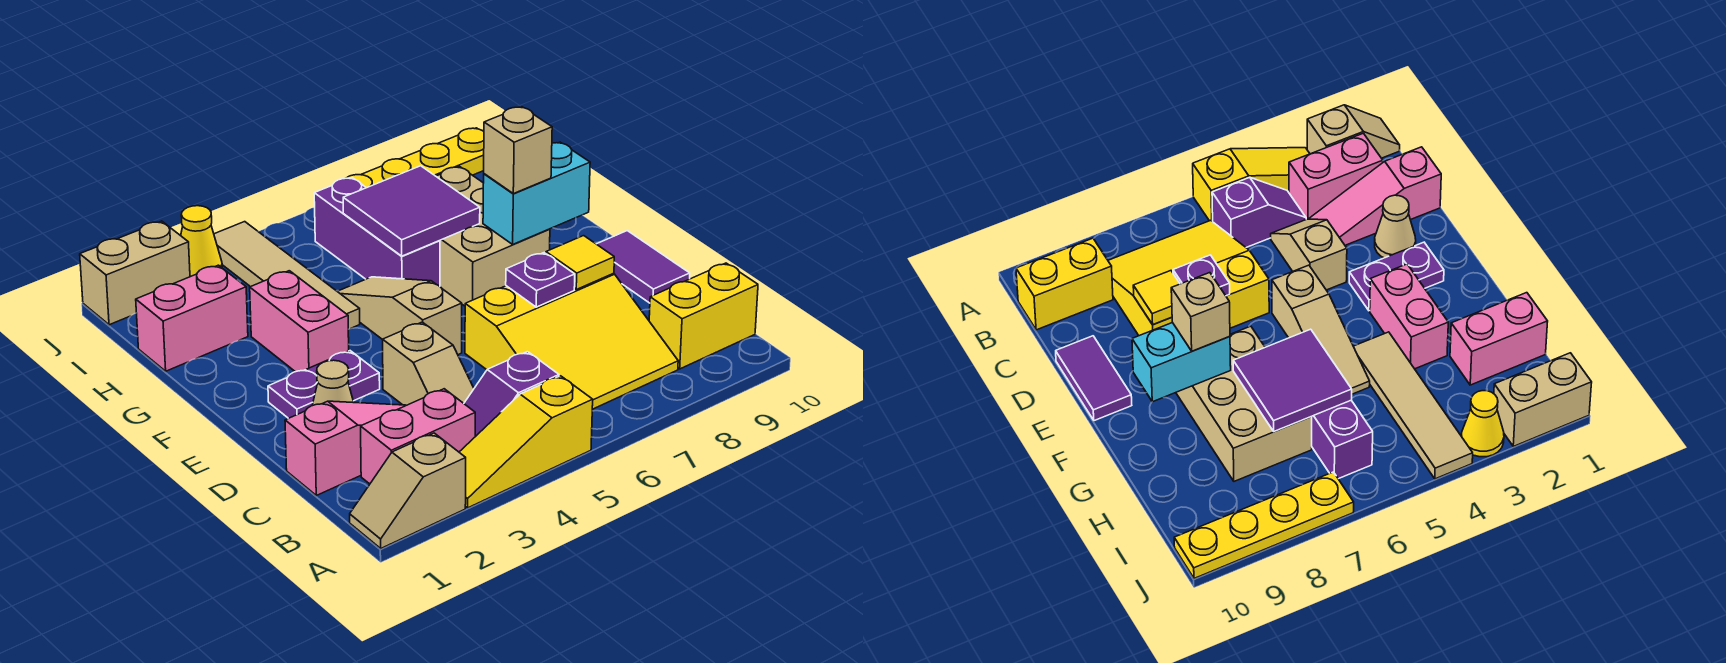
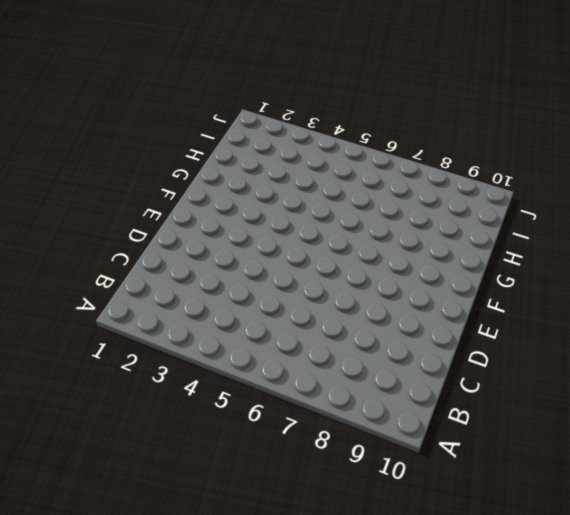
none -> tan 1x2 slope [350,433,466,548]
none -> yellow 1x3 slope [459,376,593,508]
none -> pink 1x2 brick [361,389,475,484]

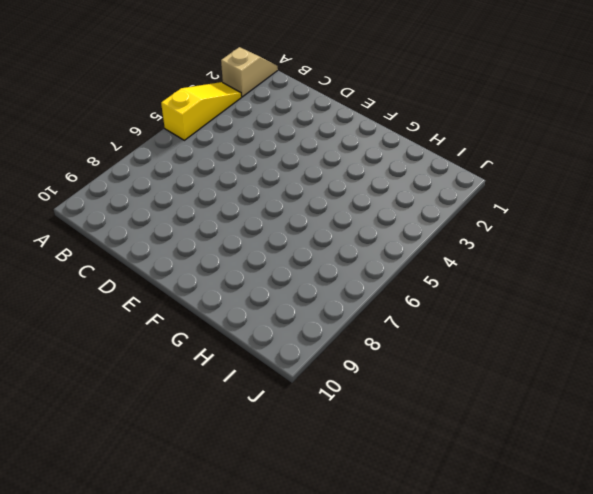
none -> pink 1x2 brick [361,389,475,484]
none -> purple 1x2 slope [464,352,559,437]
none -> yellow 3x3 slope [465,273,678,409]

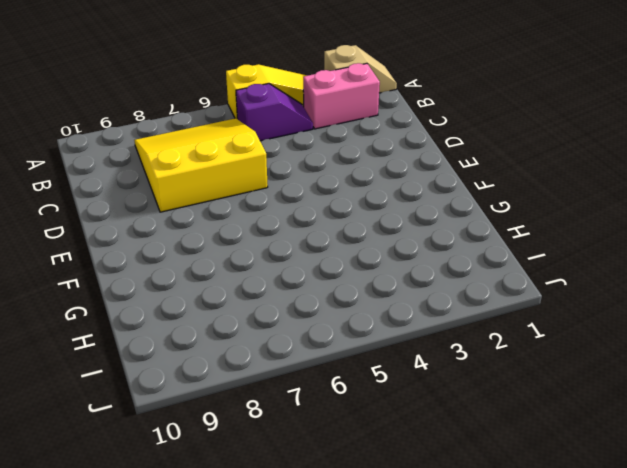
none -> yellow 1x2 brick [649,263,758,369]
none -> pink 1x3 slope [285,401,406,495]
none -> tan 1x2 slope [383,322,474,405]

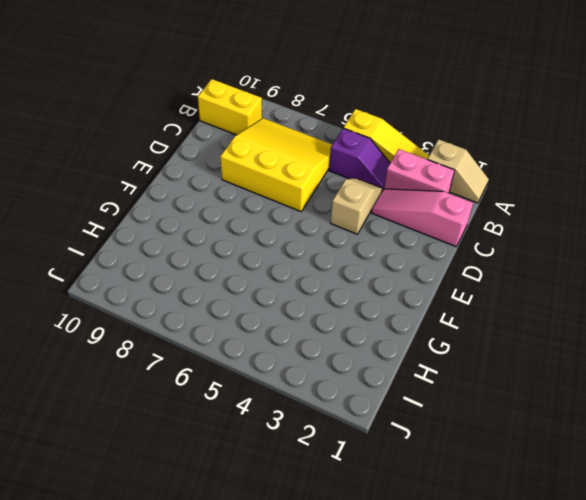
none -> tan 1x1 cone [312,360,354,406]
none -> purple 1x2 tile [597,231,690,303]
none -> purple 1x2 plate [268,351,380,418]

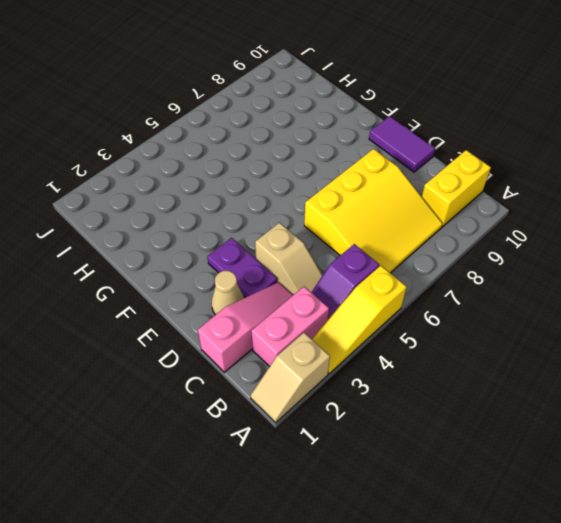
purple 1x2 plate [207,238,277,298] -> purple 1x2 plate turned to [268,351,380,418]
none -> tan 1x3 slope [337,277,462,355]
none -> pink 1x2 brick [250,271,349,372]
none -> tan 2x3 brick [436,167,550,306]

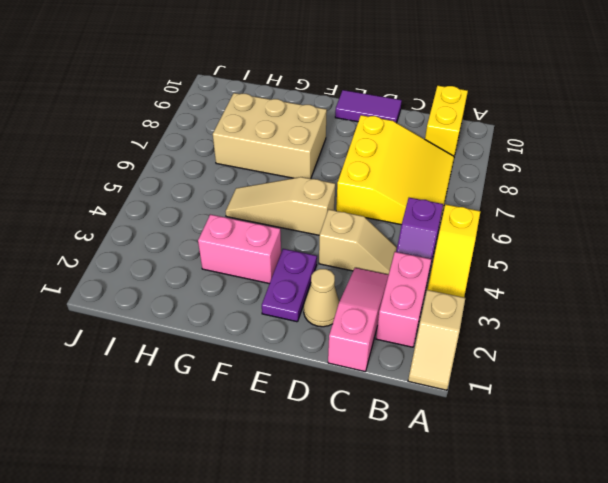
none -> tan 1x4 tile [214,222,360,329]
none -> purple 1x3 brick [314,178,440,286]
none -> pink 1x2 brick [136,265,248,371]

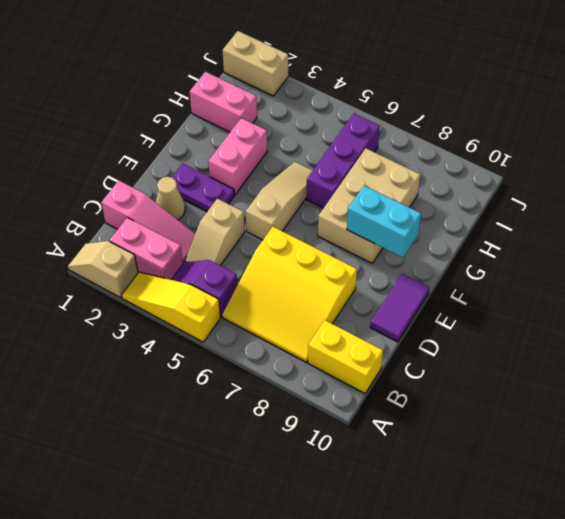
none -> tan 1x4 tile [214,222,360,329]
none -> yellow 1x1 cone [181,206,222,277]
none -> yellow 1x4 plate [347,128,484,188]

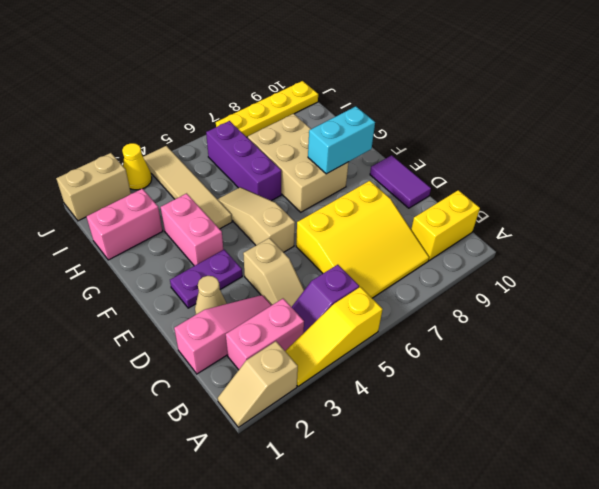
none -> purple 1x1 plate [506,253,575,307]
none -> yellow 1x1 tile [546,236,614,289]
none -> purple 2x2 tile [343,166,480,256]

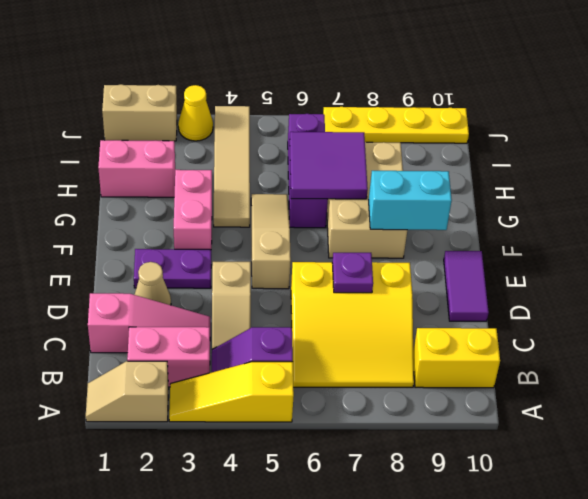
none -> yellow 1x1 tile [546,236,614,289]
none -> tan 1x1 brick [484,107,552,194]

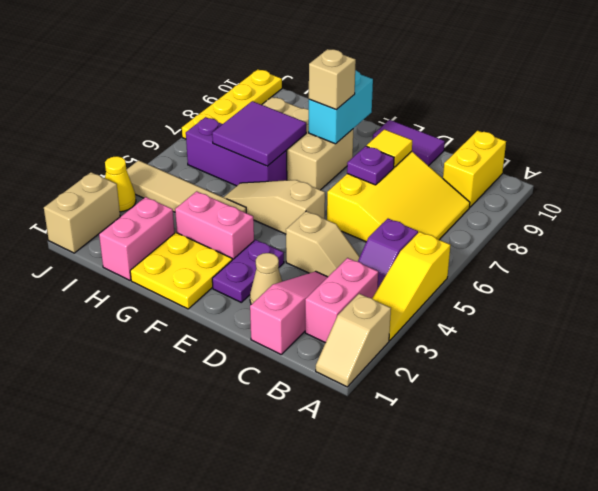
yellow 2x2 plate [130,233,232,309] -> none

